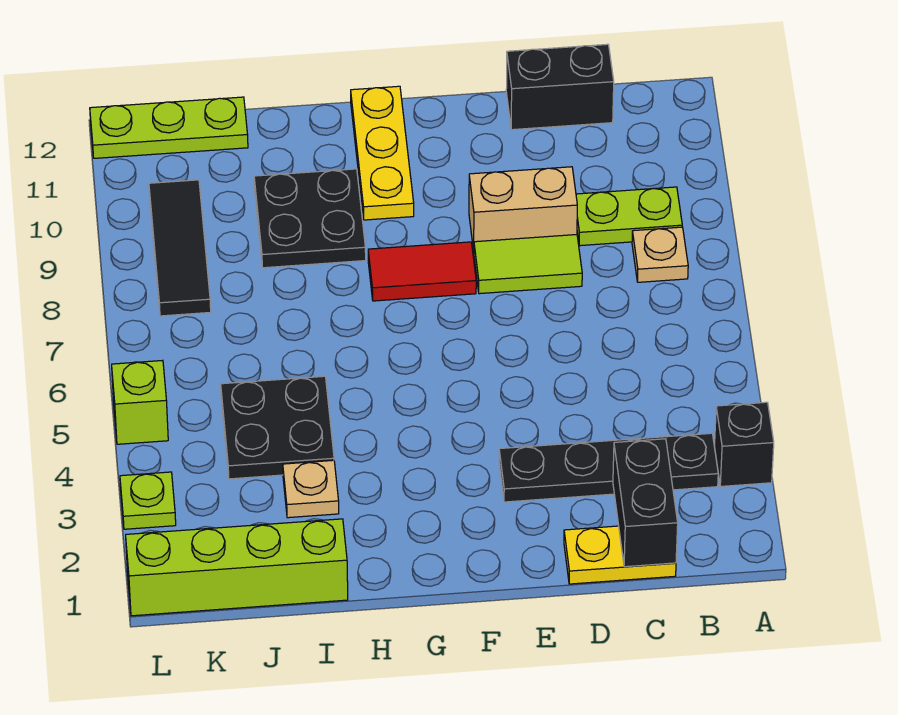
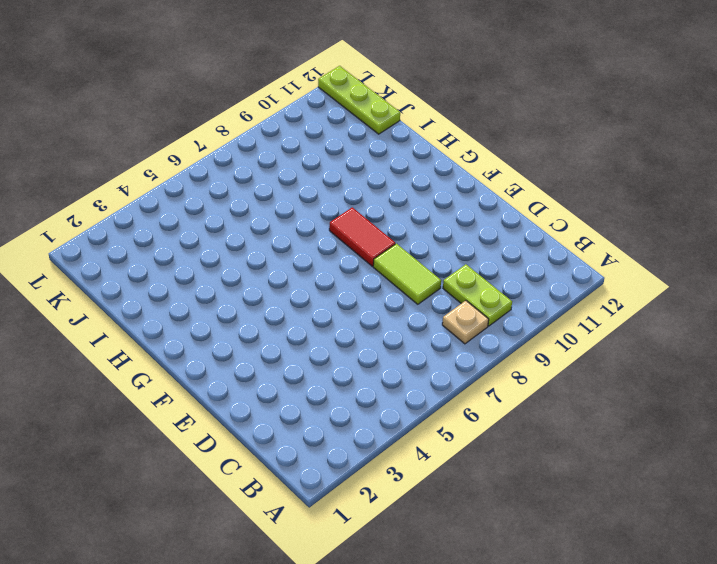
none -> black 1x1 brick [715,402,774,486]
none -> black 1x4 plate [499,433,718,502]
none -> yellow 1x2 plate [564,526,676,584]

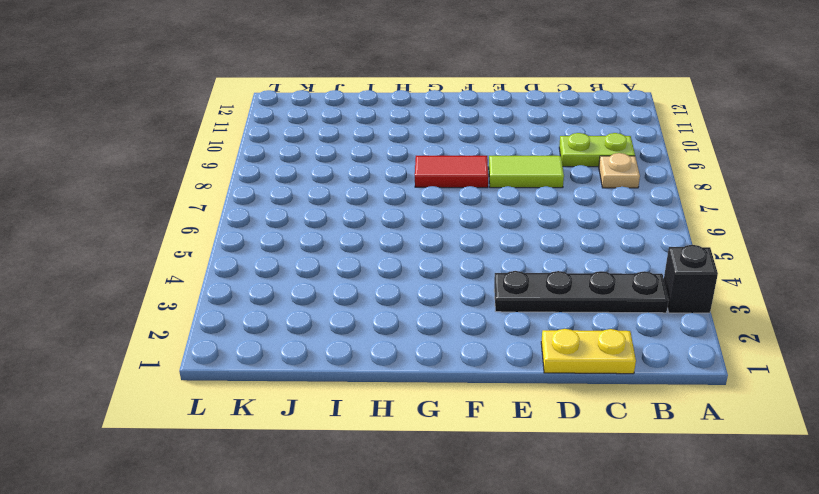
none -> black 1x2 brick [506,44,614,130]
none -> tan 1x2 brick [469,167,577,251]
none -> yellow 1x3 plate [351,86,414,220]

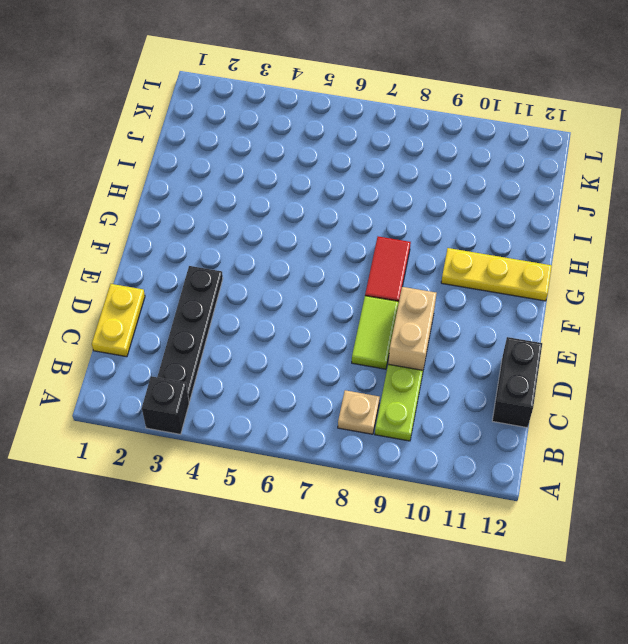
none -> black 2x2 plate [254,169,366,268]
none -> lime 1x4 brick [126,519,348,616]
none -> tan 1x1 plate [283,460,339,518]

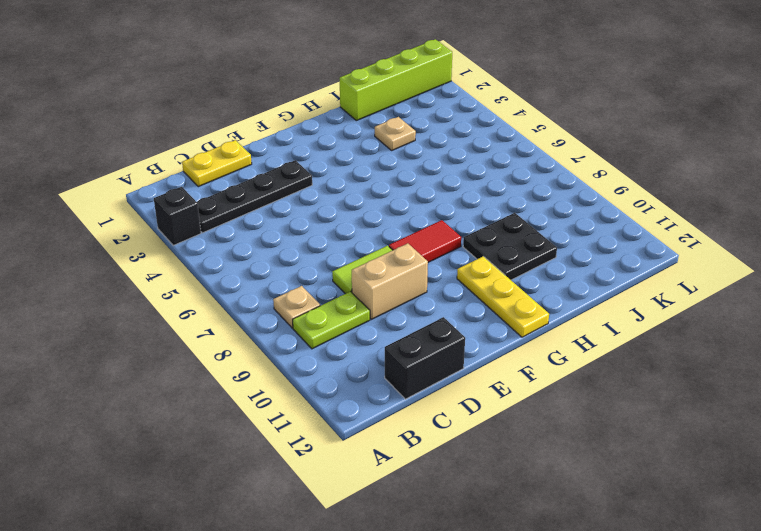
none -> black 2x2 plate [221,376,334,479]
none -> lime 1x3 plate [90,97,248,158]
none -> black 1x3 tile [149,180,211,316]

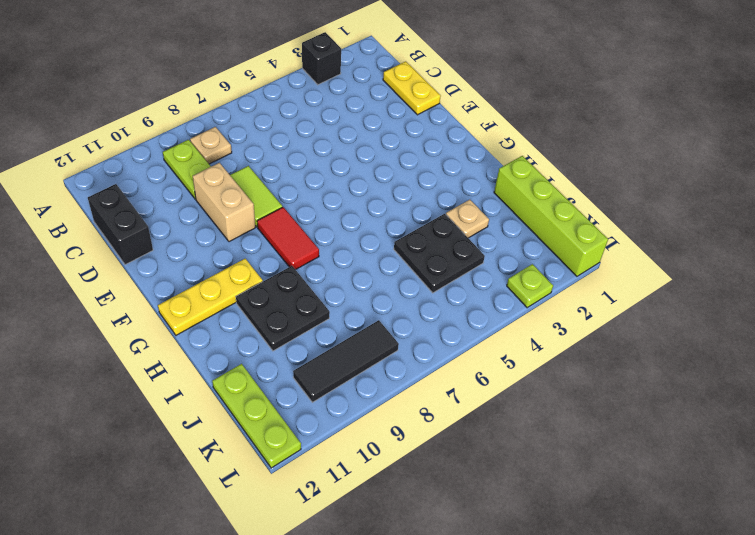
none -> black 1x4 plate [499,433,718,502]
none -> lime 1x1 brick [112,360,168,444]
none -> black 1x2 brick [613,439,678,567]

